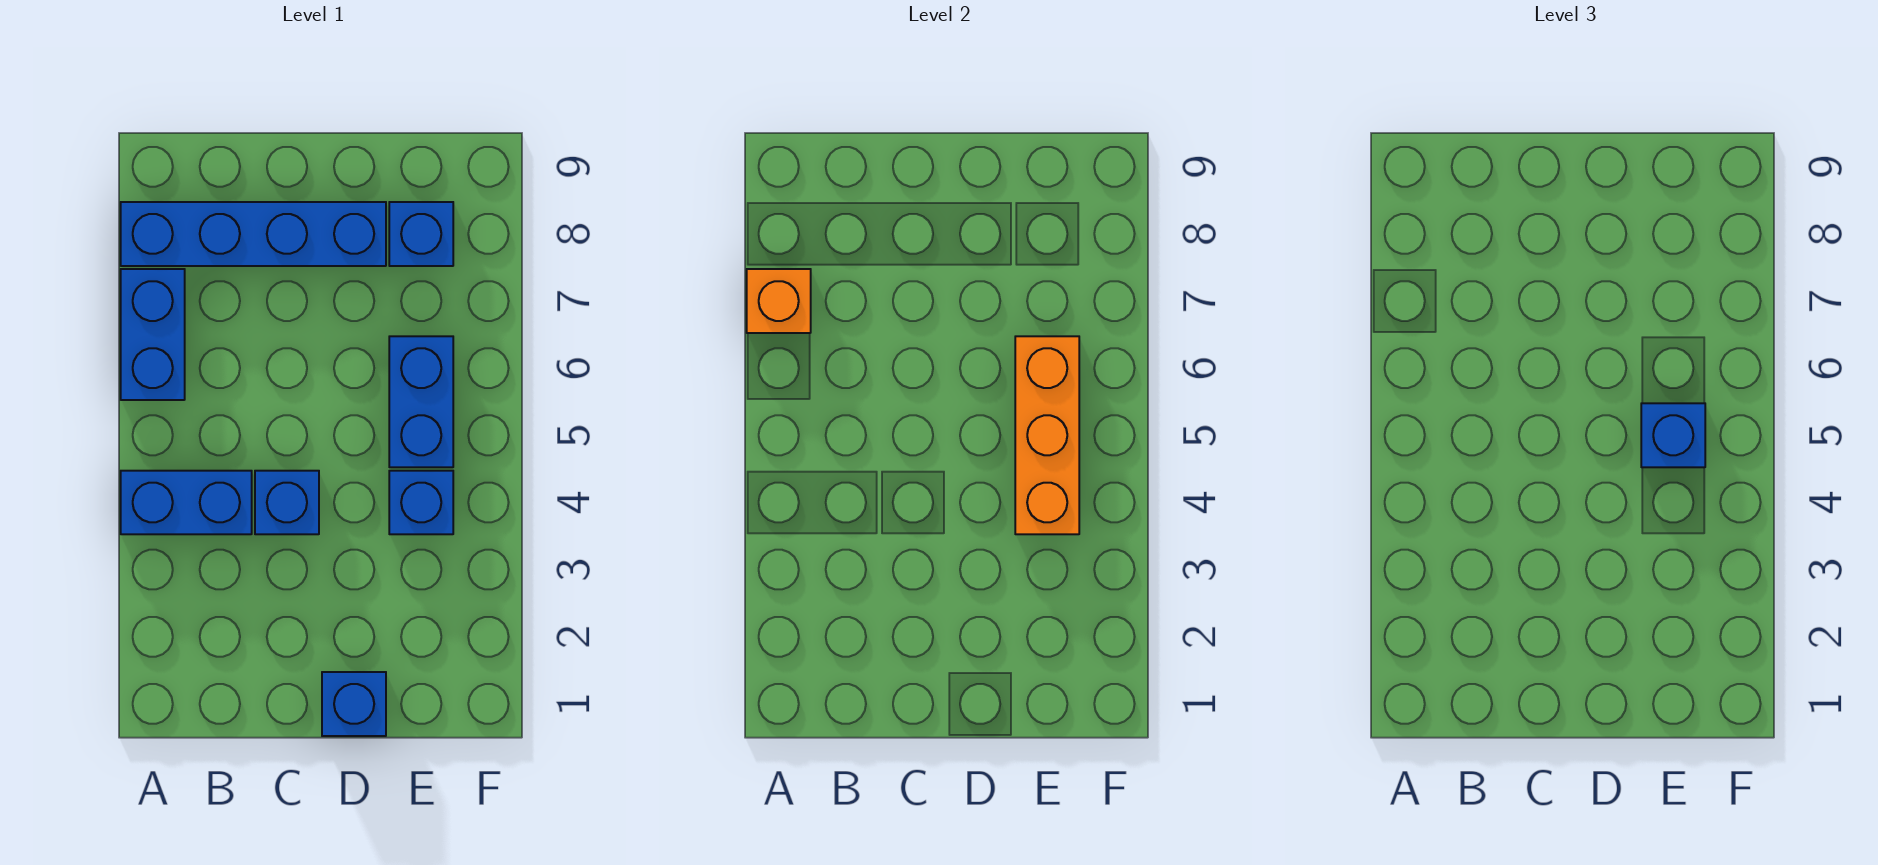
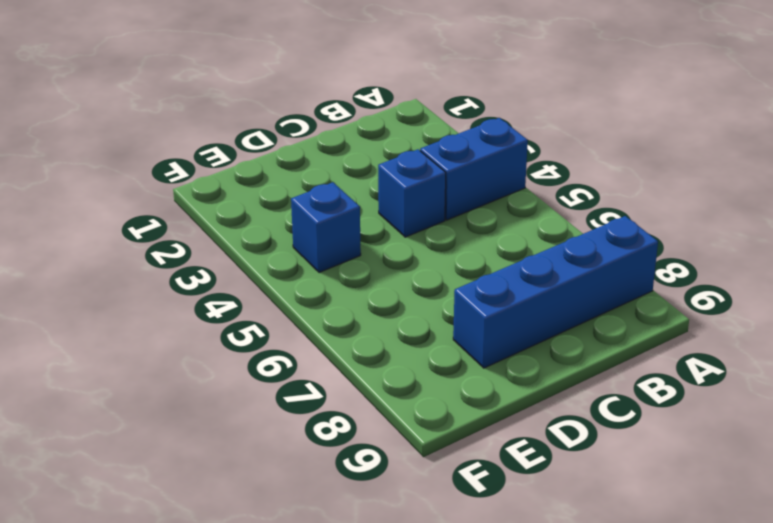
none -> blue 1x2 brick [121,269,185,400]
none -> blue 1x1 brick [322,672,386,736]

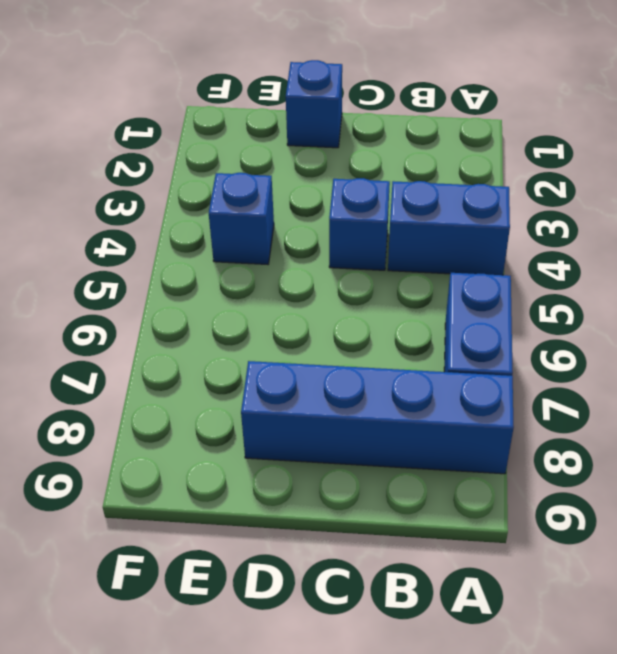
none -> blue 1x2 brick [389,336,453,467]
none -> blue 1x1 brick [389,202,453,266]

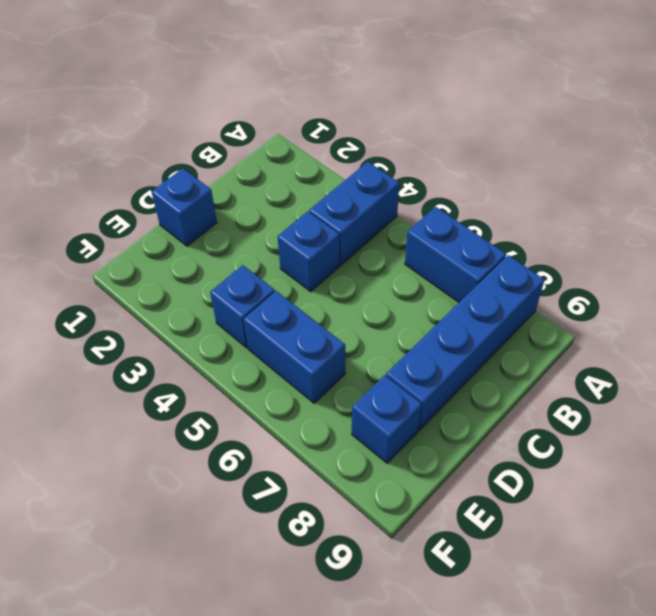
none -> orange 1x1 brick [747,269,811,333]
none -> orange 1x3 brick [1015,336,1079,534]

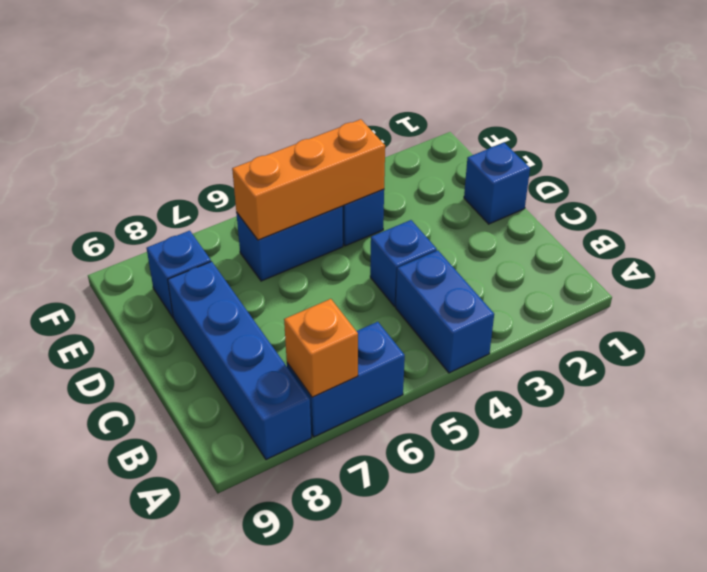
none -> blue 1x1 brick [1641,403,1705,467]

